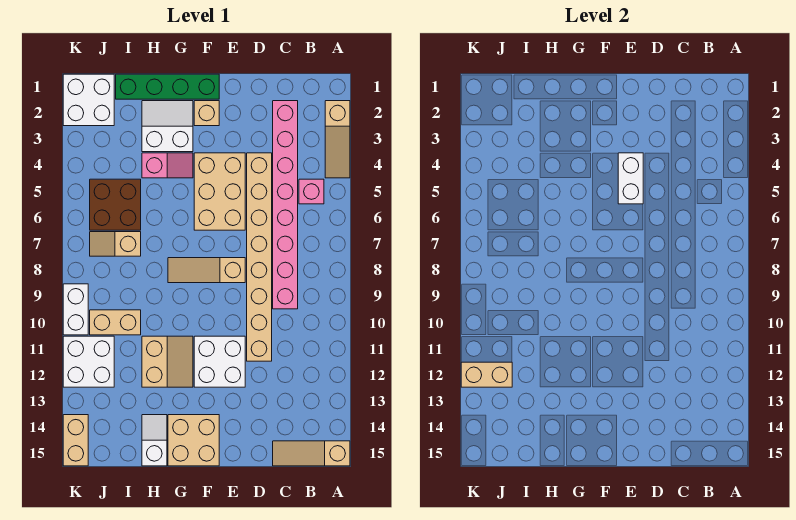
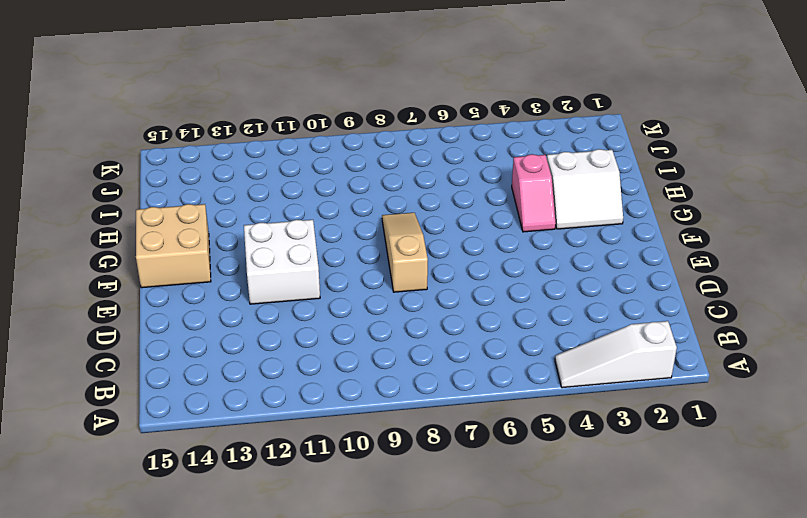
white 1x3 slope [555,321,677,388] -> tan 1x3 slope [325,101,350,178]
white 2x2 slope [547,149,623,229] -> white 2x2 slope turned to [142,101,193,152]
none -> tan 1x3 slope [273,441,350,466]
none -> pink 1x1 brick [299,179,324,204]
none -> pink 1x8 brick [273,101,298,309]

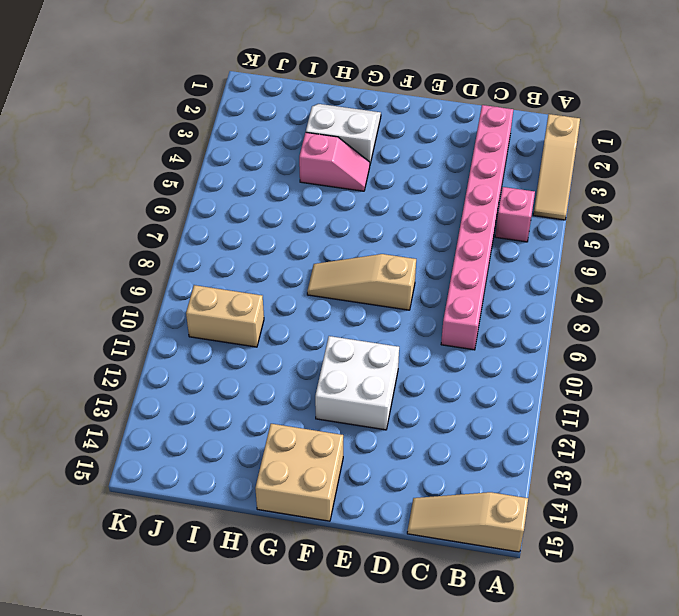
none -> tan 1x8 brick [247,153,272,361]
none -> tan 2x3 brick [194,153,245,230]
none -> green 1x4 brick [116,74,219,99]

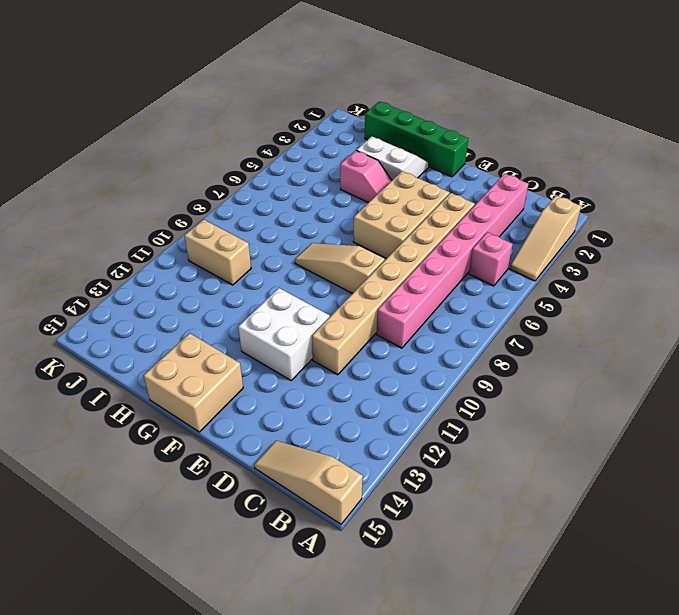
none -> tan 1x1 brick [194,101,219,126]
none -> tan 2x2 slope [142,336,193,387]
none -> white 1x2 slope [142,415,167,466]

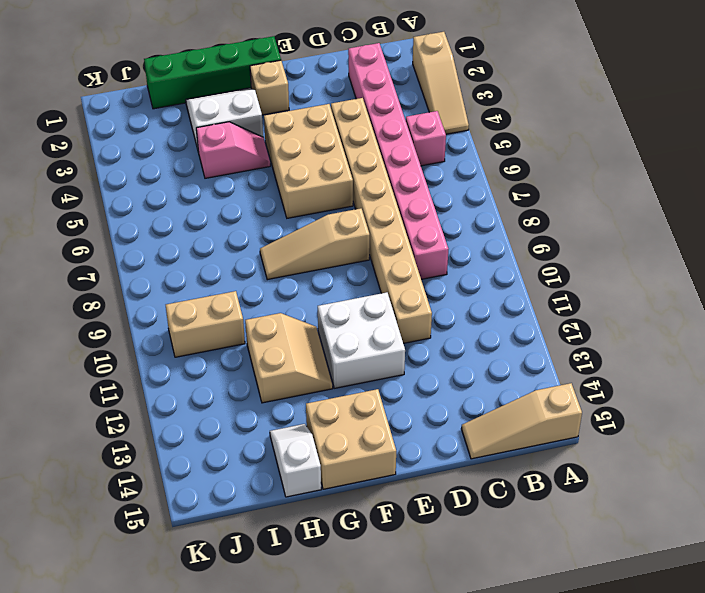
none -> brown 2x2 brick [90,179,141,230]
none -> tan 1x2 slope [90,232,141,256]
none -> white 2x2 brick [63,74,114,126]

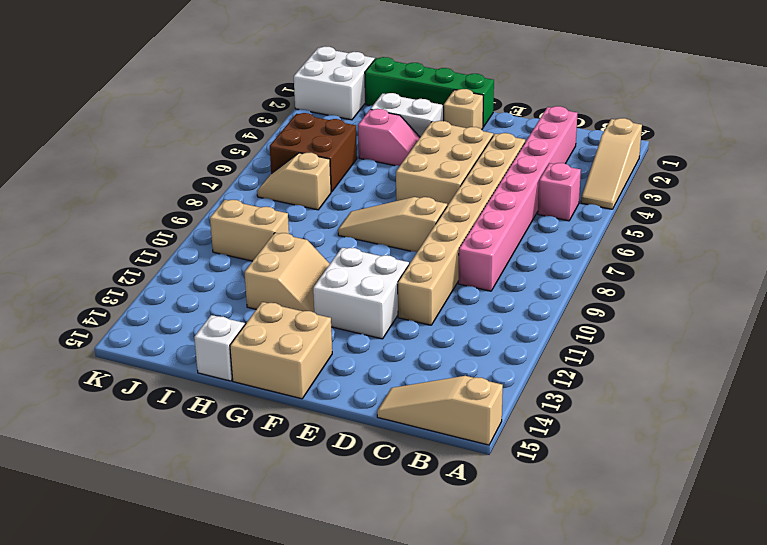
none -> white 2x2 brick [63,336,114,387]
none -> white 1x2 brick [63,284,88,335]
none -> tan 1x2 brick [63,415,88,466]

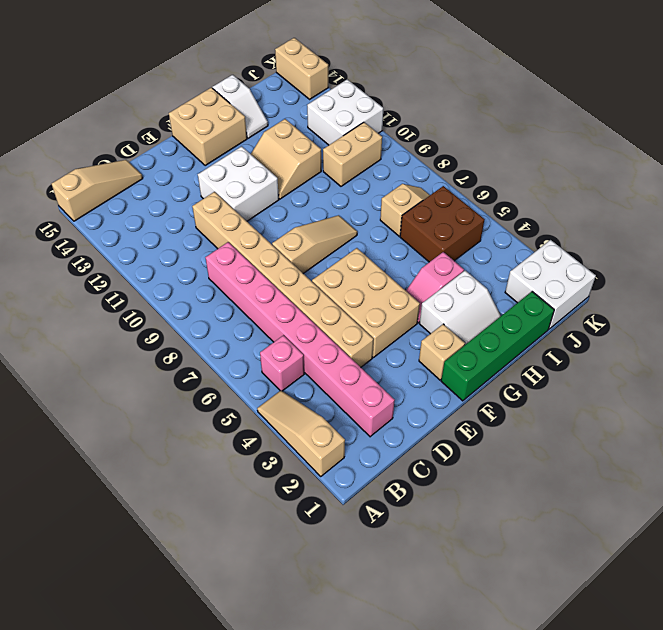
none -> white 1x2 brick [63,284,88,335]
none -> white 1x2 brick [618,153,643,204]
none -> tan 1x2 brick [461,362,512,387]

